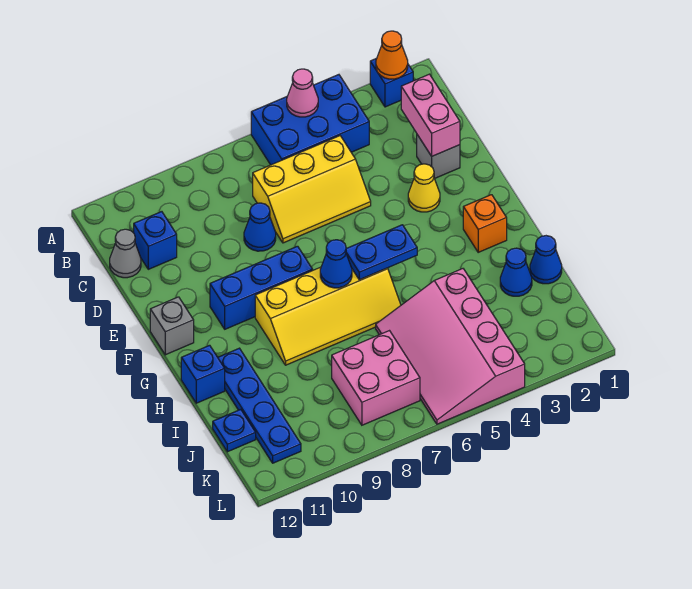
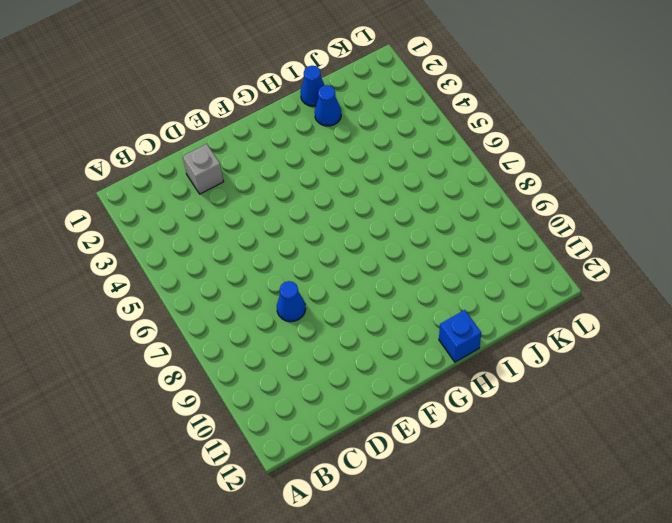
none -> blue 1x1 brick [370,58,413,107]
none -> blue 2x3 brick [251,75,369,165]
none -> yellow 2x3 slope [253,136,371,243]

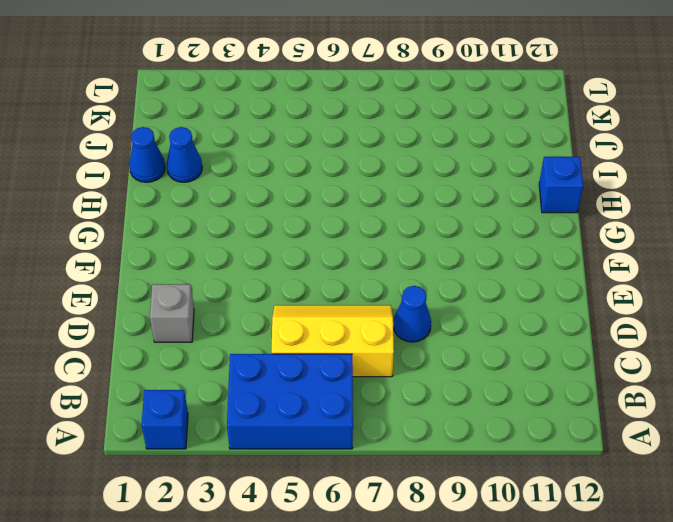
none -> blue 1x1 brick [134,212,177,269]
none -> grey 1x1 cone [110,229,141,278]
none -> yellow 1x1 cone [408,164,440,212]

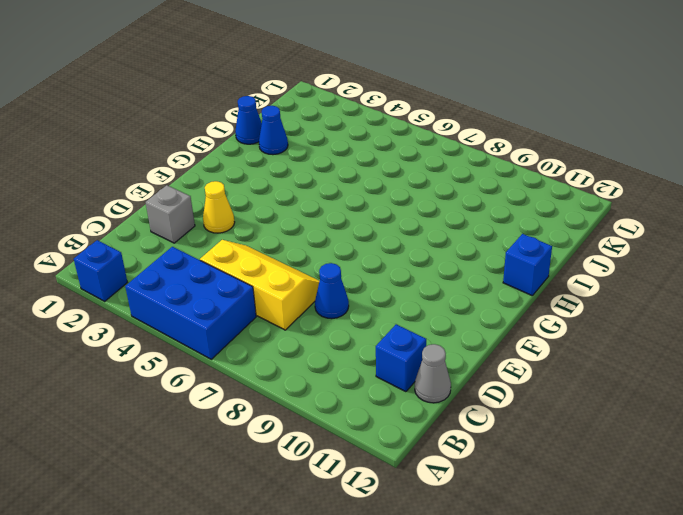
none -> blue 1x3 brick [210,246,313,329]
none -> grey 1x1 brick [150,297,194,355]
none -> orange 1x1 brick [463,195,507,252]

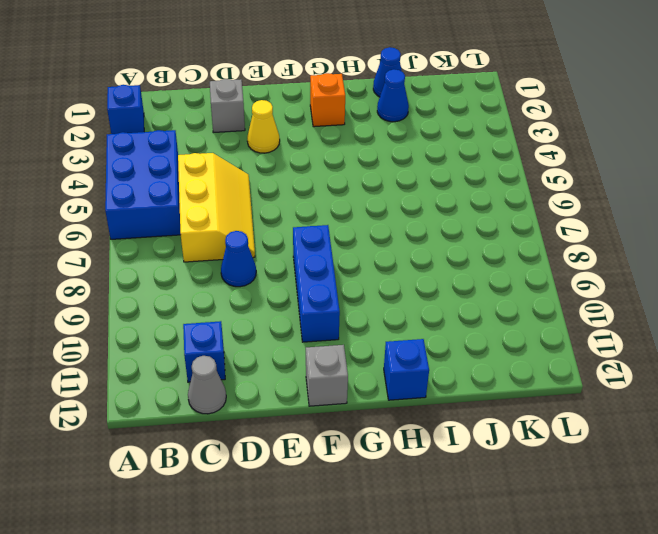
none -> yellow 2x4 slope [255,267,401,365]
none -> blue 1x4 plate [218,348,301,463]
none -> pink 3x4 slope [376,269,525,424]

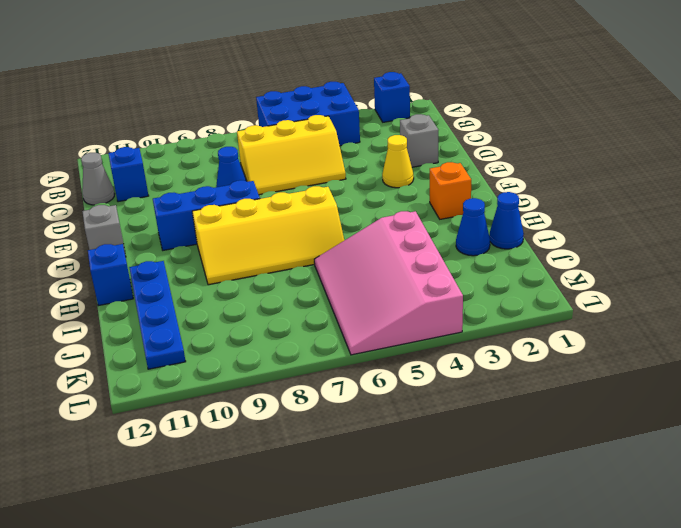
none -> pink 2x2 brick [332,331,420,425]
none -> blue 1x1 plate [213,409,256,452]
none -> orange 1x1 cone [376,31,408,79]

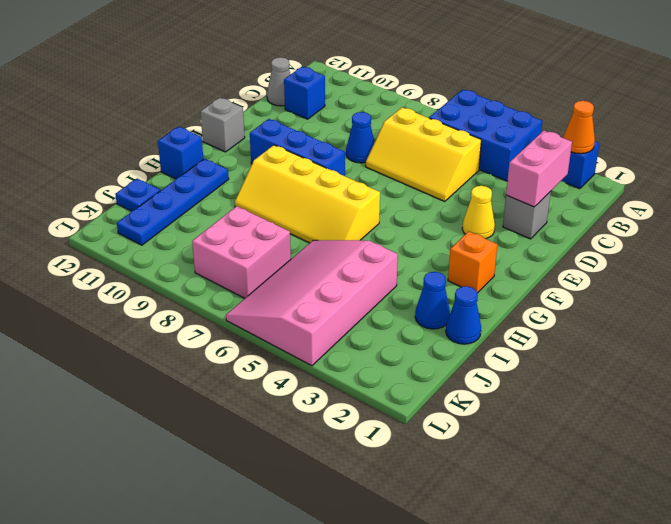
none -> pink 1x1 cone [287,69,318,117]
none -> blue 1x2 plate [346,225,417,280]
none -> blue 1x1 cone [320,240,352,288]

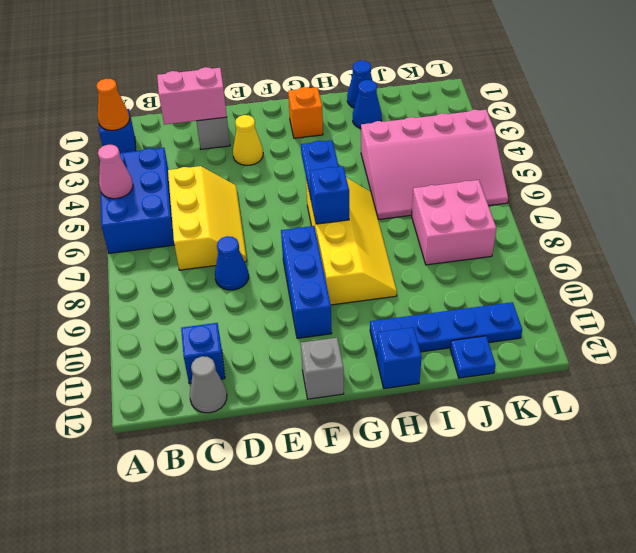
blue 1x1 brick [310,166,349,224] -> blue 1x1 cone [320,240,352,288]

